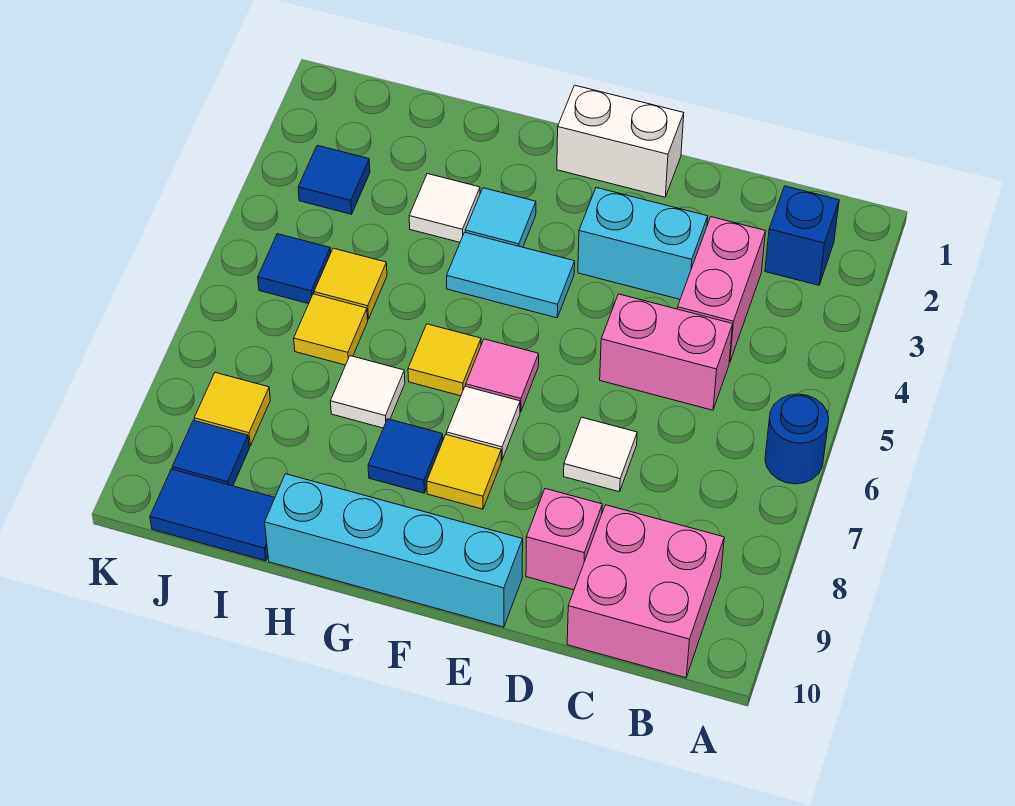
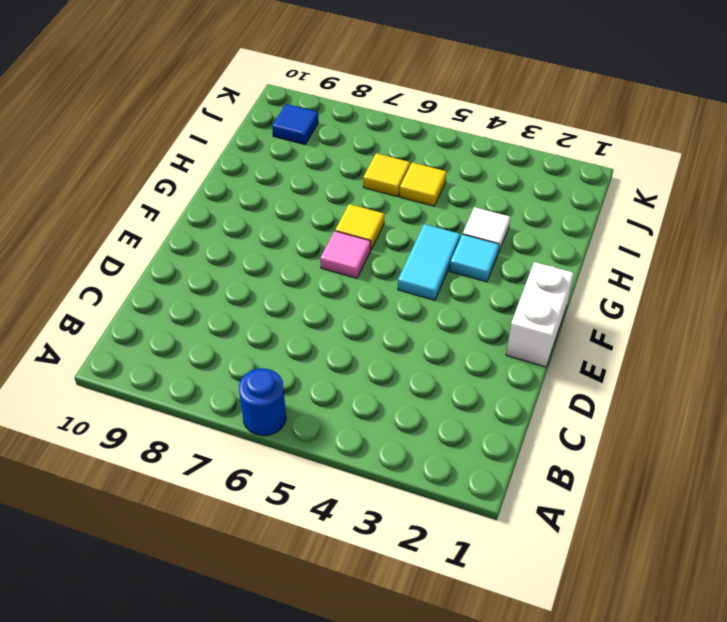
none -> blue 1x1 brick [765,186,839,285]
none -> pink 2x2 brick [567,505,724,678]
none -> pink 1x2 brick [677,217,765,363]

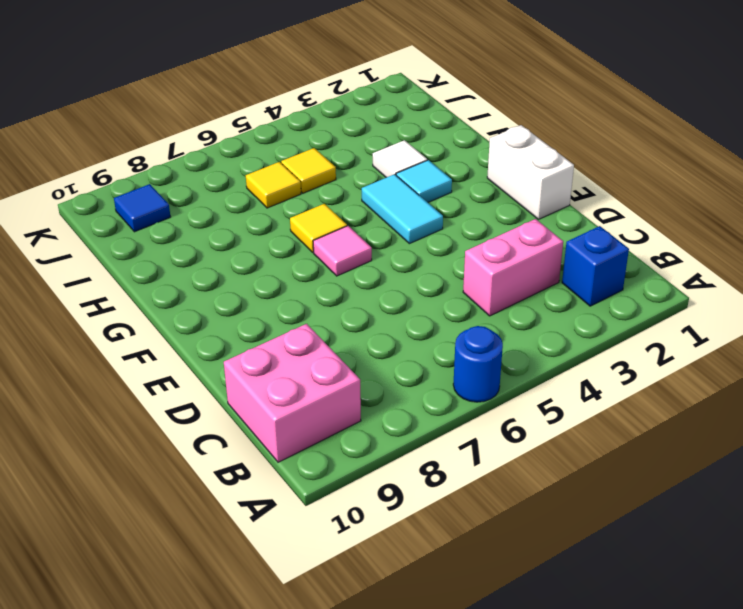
none -> pink 1x2 brick [600,294,733,410]
none -> cyan 1x2 brick [578,188,708,299]
none -> white 1x1 tile [564,417,637,492]

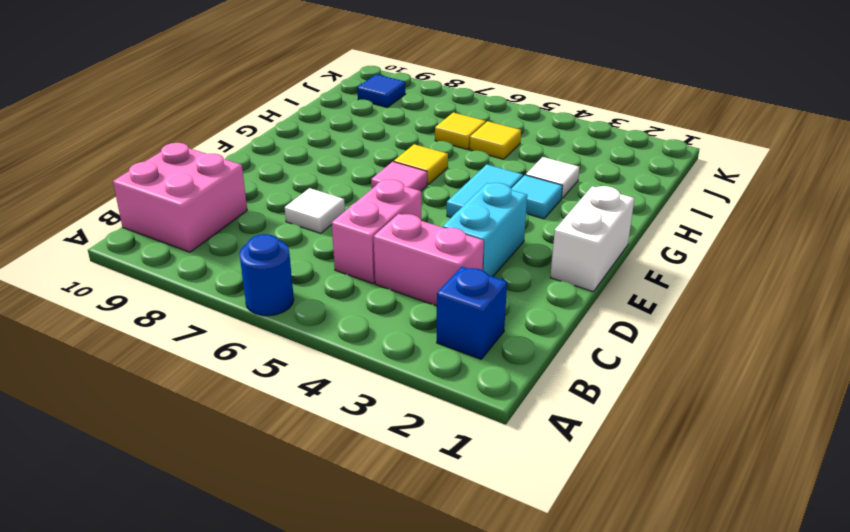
none -> pink 1x1 brick [526,489,602,590]
none -> cyan 1x4 brick [265,474,523,627]
none -> white 1x1 tile [446,386,520,460]

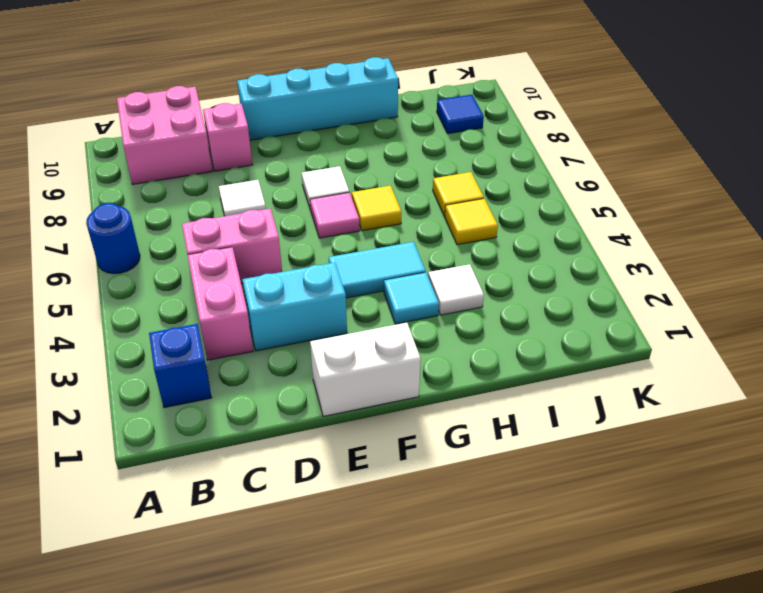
none -> yellow 1x1 tile [427,435,501,509]
none -> blue 1x1 tile [368,419,443,493]
none -> white 1x1 tile [330,356,405,428]

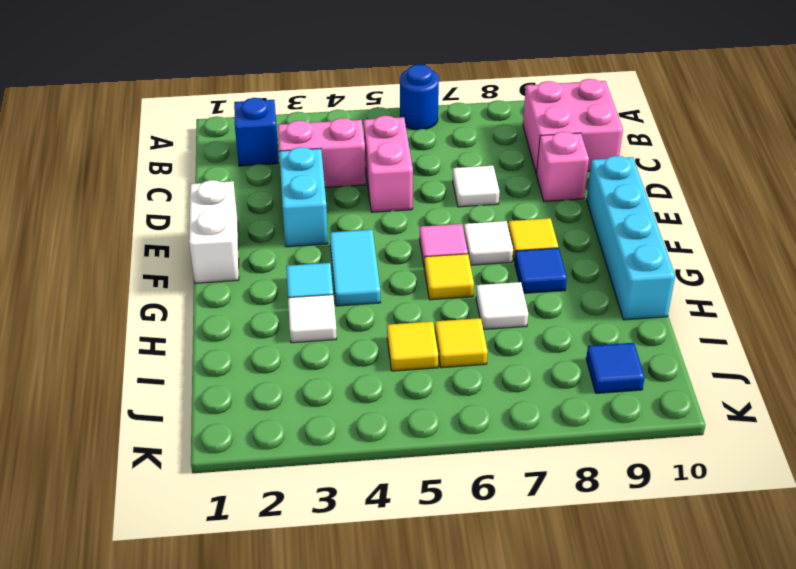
none -> blue 1x2 tile [150,469,275,561]
none -> blue 1x1 tile [298,145,370,214]
none -> blue 1x1 tile [258,234,331,304]

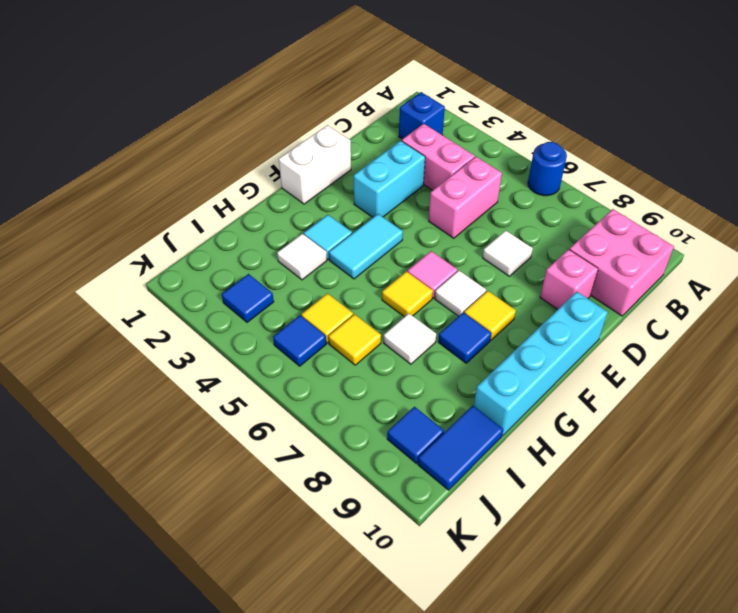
none -> yellow 1x1 tile [194,373,270,446]

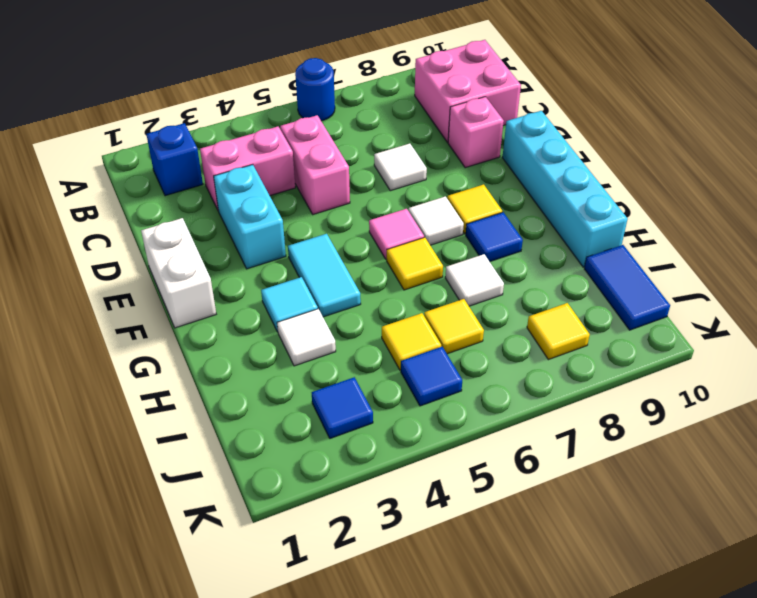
none -> blue 1x1 tile [172,420,249,486]

